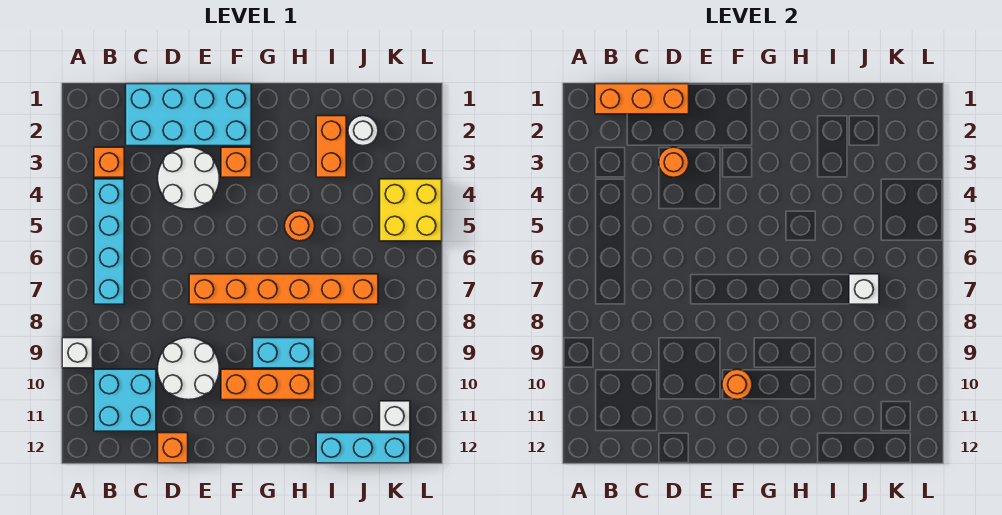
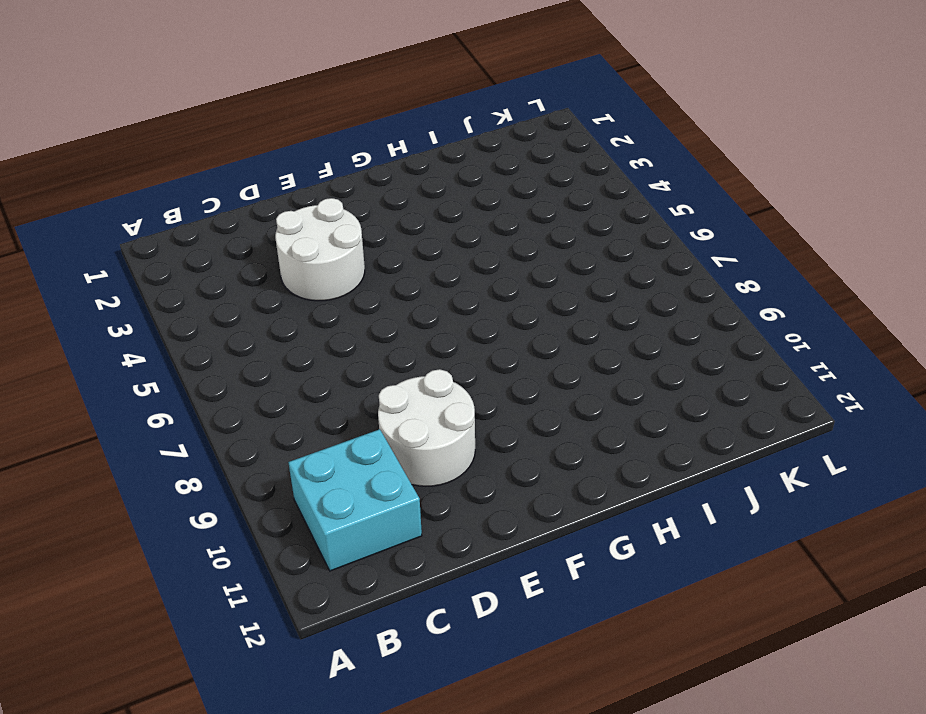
none -> white 1x1 brick [62,338,93,368]
none -> orange 1x1 brick [94,147,124,177]
none -> cyan 1x4 brick [94,179,124,304]

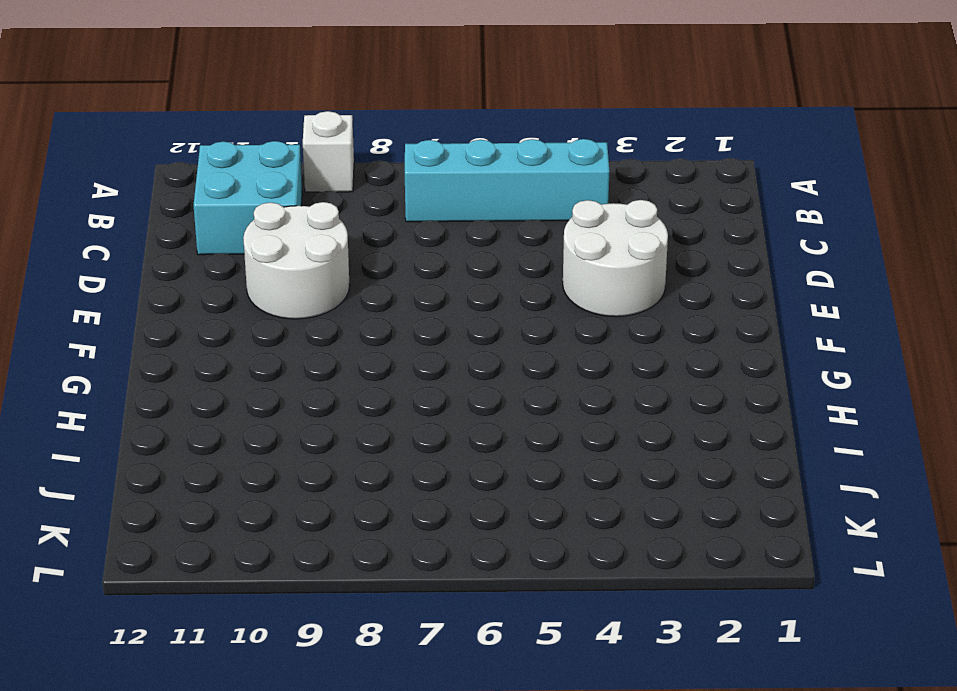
none -> orange 1x1 brick [94,147,124,177]
none -> cyan 2x4 brick [126,84,251,146]
none -> orange 1x1 brick [158,433,188,463]

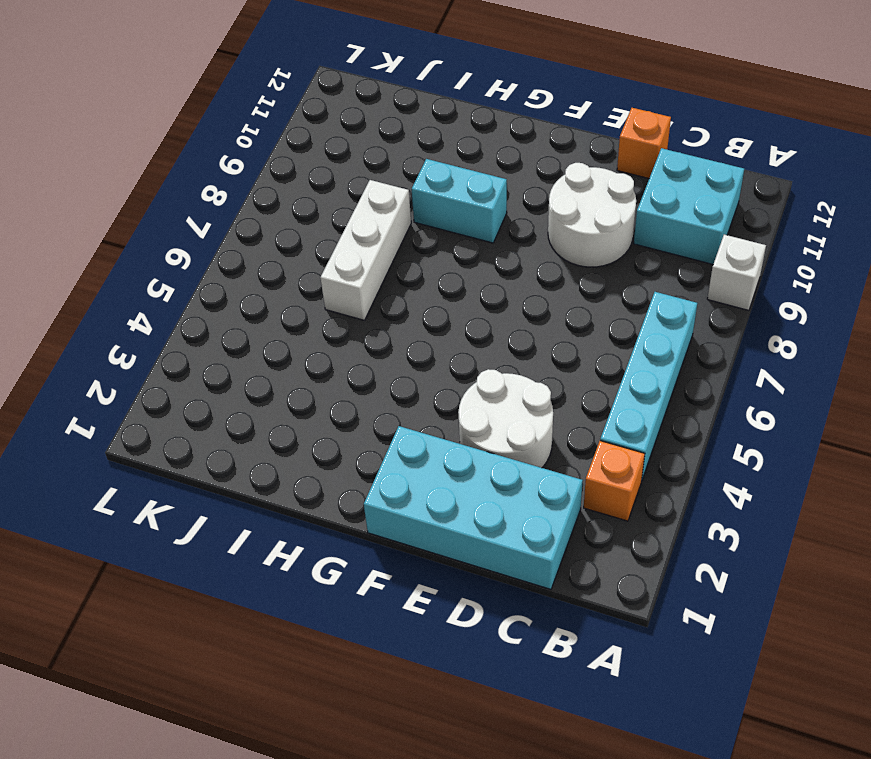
white 1x3 brick [320,180,411,320] -> orange 1x6 brick [189,274,378,304]
none -> orange 1x1 brick [221,147,251,177]
none -> orange 1x3 brick [221,369,315,400]
none -> orange 1x1 round brick [285,211,315,241]

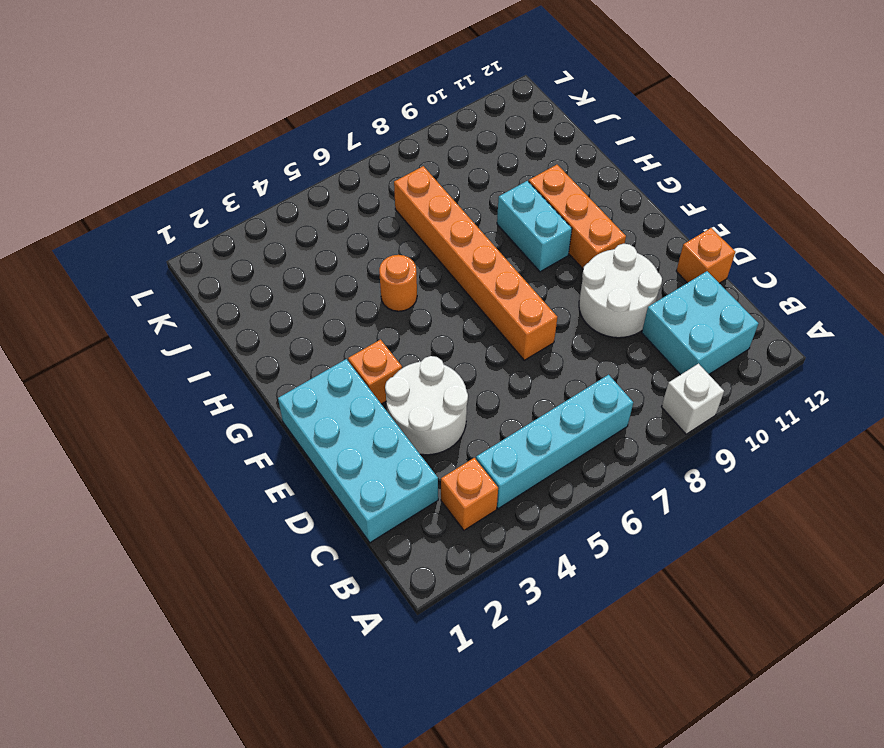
none -> orange 1x2 brick [316,116,346,177]
none -> cyan 1x3 brick [316,433,410,463]
none -> white 1x1 round brick [348,116,378,146]

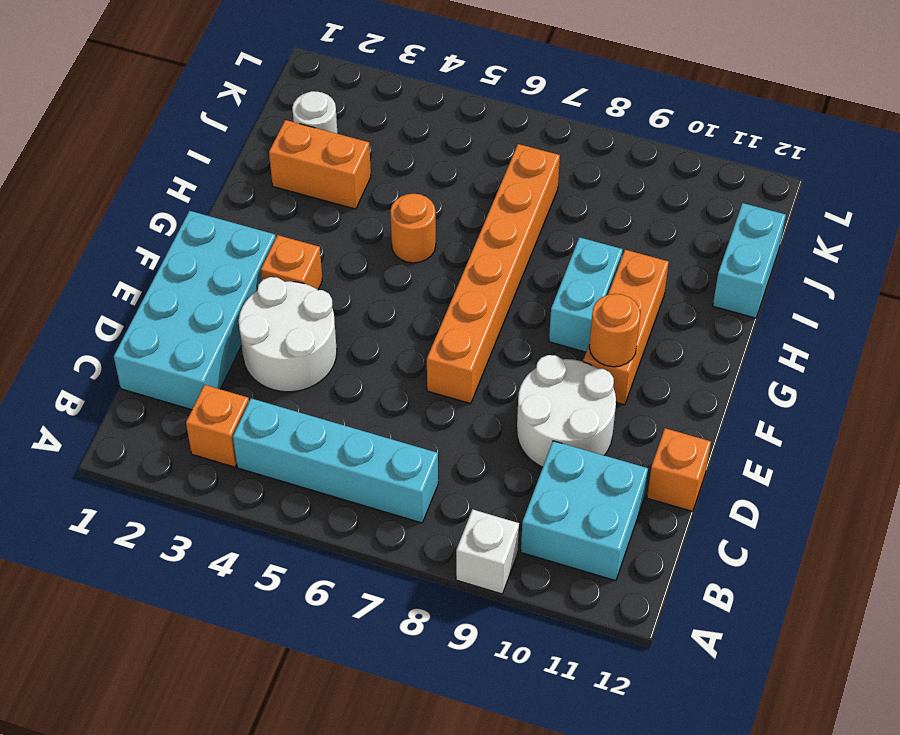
cyan 1x2 brick [713,203,786,318] -> cyan 1x3 brick [316,433,410,463]
none -> yellow 2x2 brick [380,179,442,241]
none -> white 1x1 brick [380,401,410,431]
none -> orange 1x3 brick [595,84,689,114]

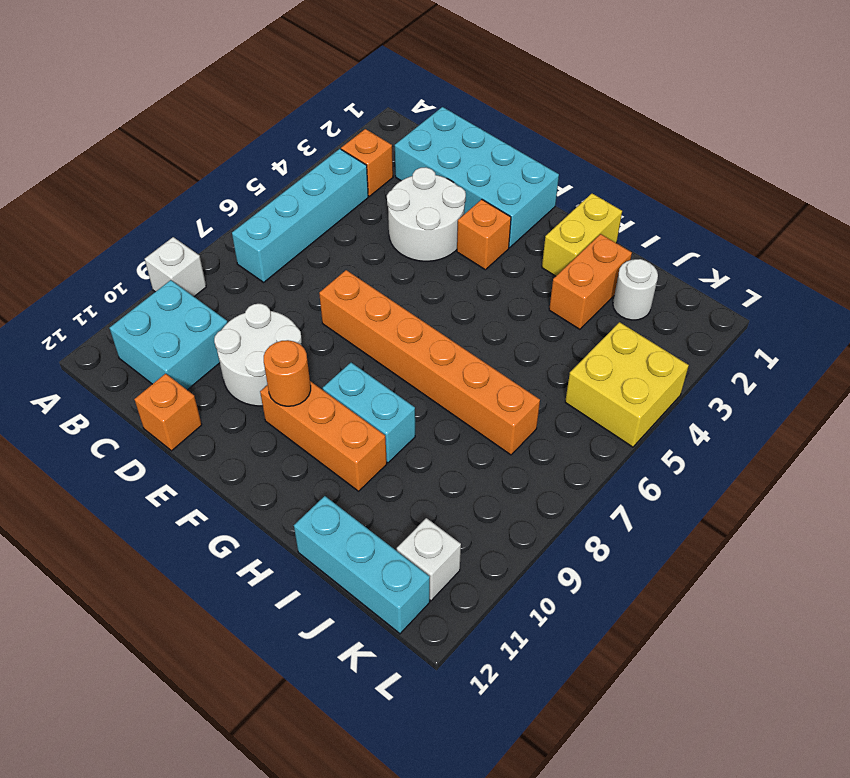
yellow 1x2 brick [542,194,622,276] -> none
none -> orange 1x1 round brick [285,211,315,241]
none -> orange 1x3 brick [595,84,689,114]
none -> orange 1x1 round brick [659,147,689,177]

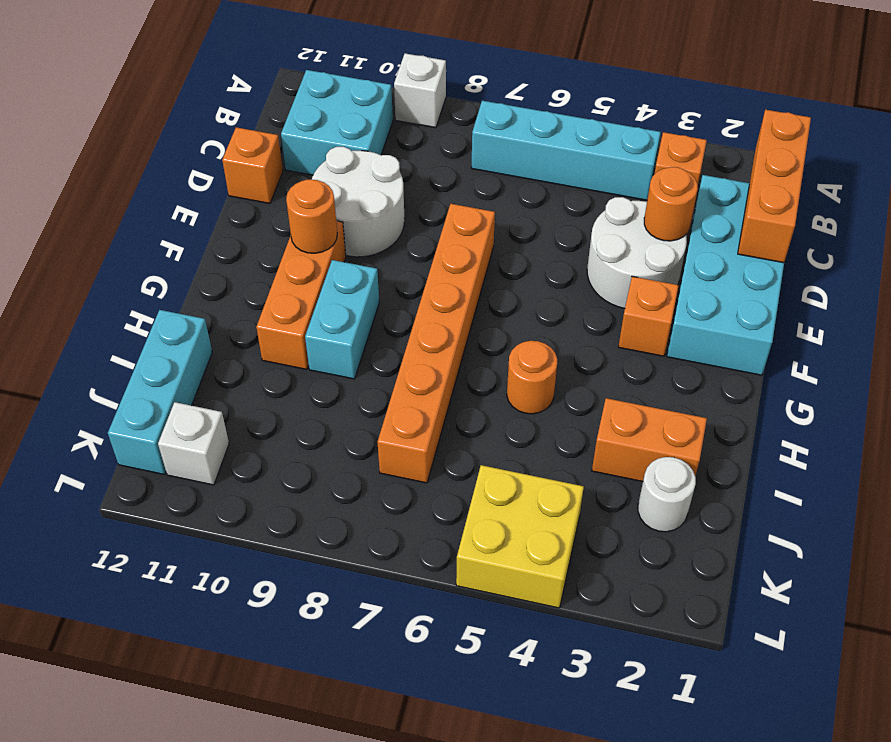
none -> white 1x1 brick [849,274,879,304]

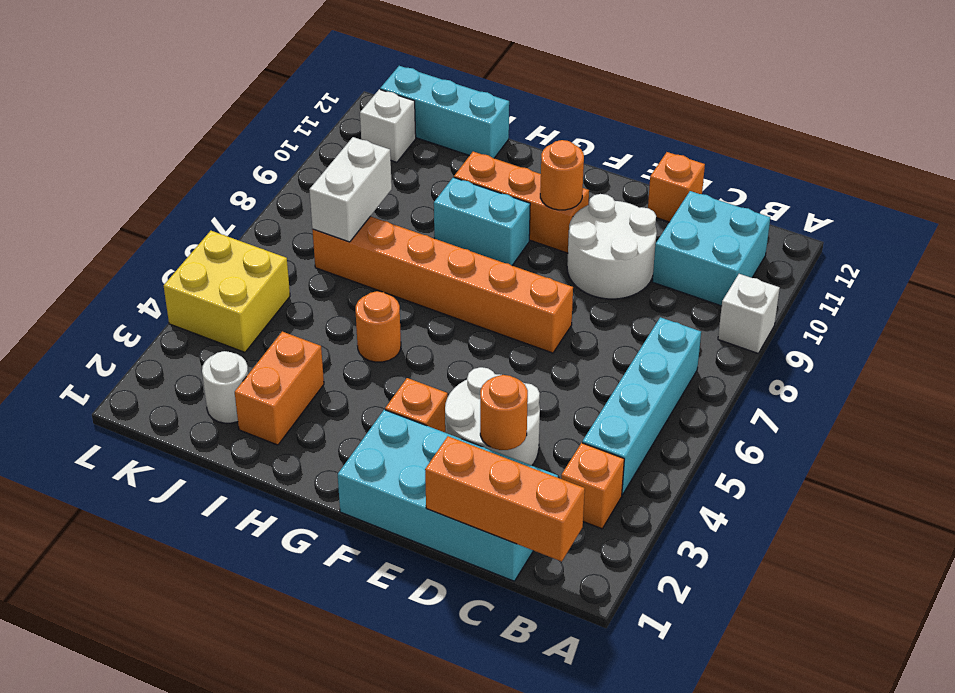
white 1x2 brick [309,137,392,242] -> white 1x1 brick [849,274,879,304]

